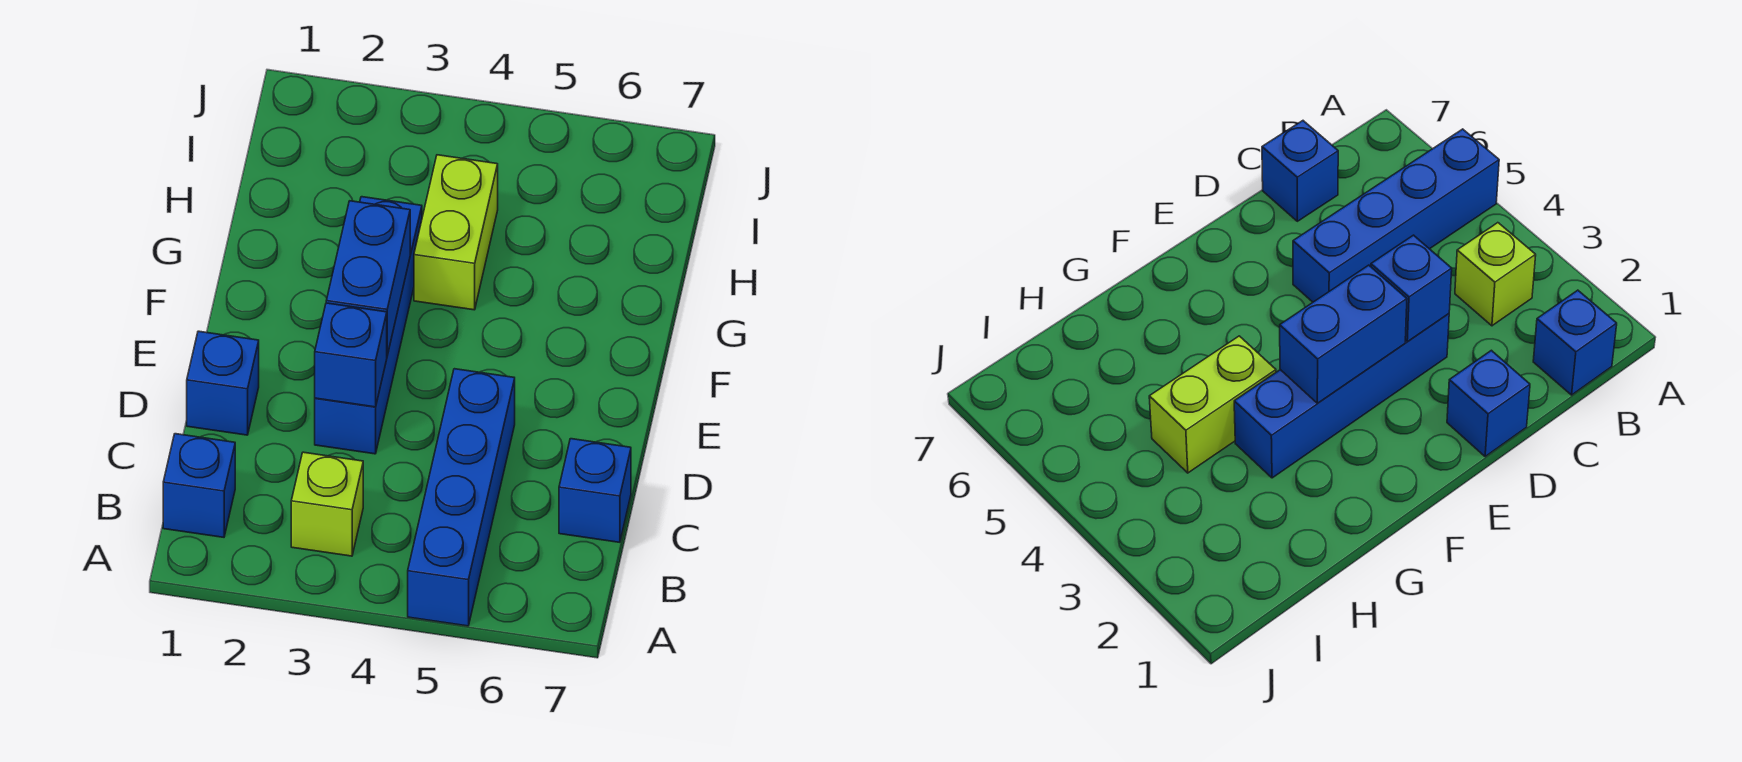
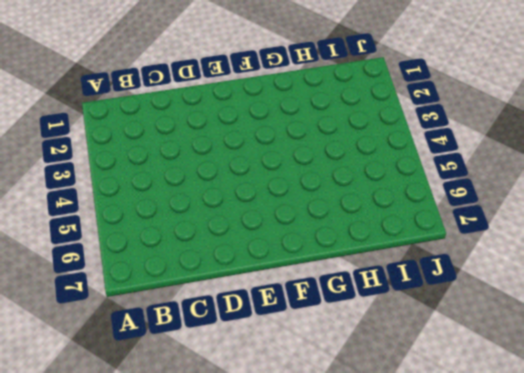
none -> blue 1x4 brick [408,369,515,626]
none -> blue 1x1 brick [163,434,235,537]

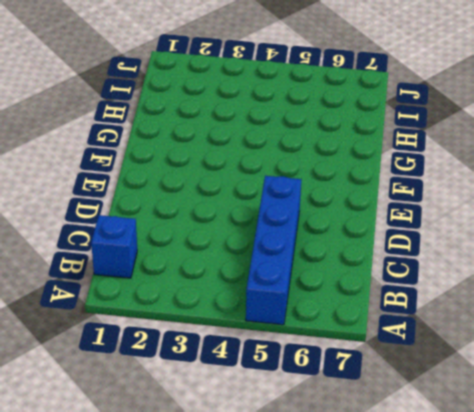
none -> lime 1x1 brick [291,452,363,556]
none -> blue 1x1 brick [559,439,631,542]

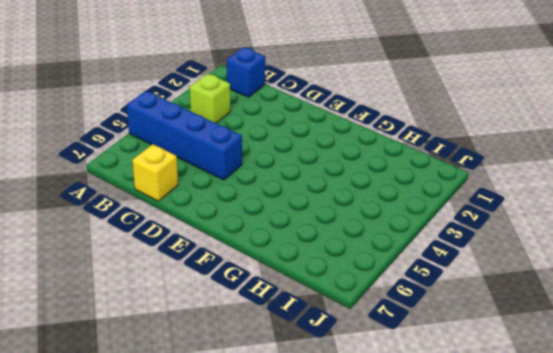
yellow 1x1 brick [132,144,178,201] -> blue 1x1 brick [559,439,631,542]
none -> blue 1x1 brick [187,331,259,435]
none -> blue 1x4 brick [315,197,422,454]

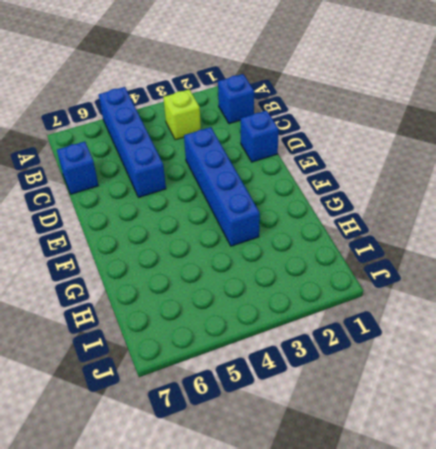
none -> lime 1x2 brick [414,155,498,310]
none -> blue 1x1 brick [315,303,387,407]

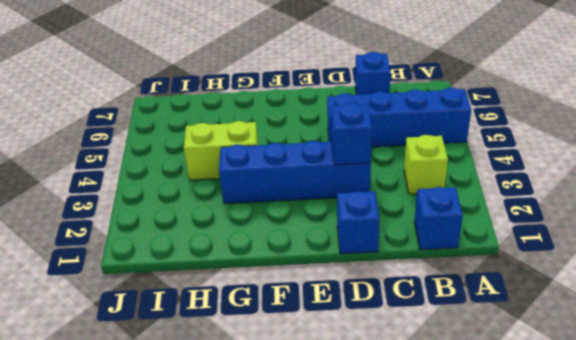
none -> blue 1x2 brick [326,201,410,355]

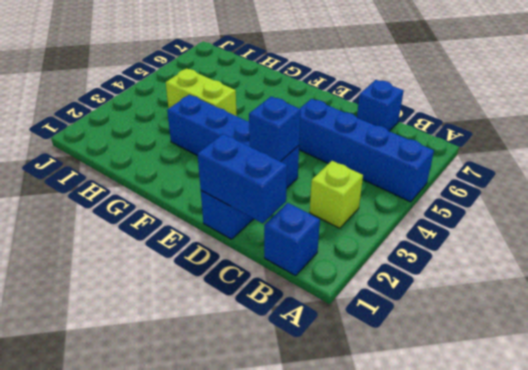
blue 1x2 brick [198,134,287,223] -> blue 1x2 brick moved to [326,201,410,355]

